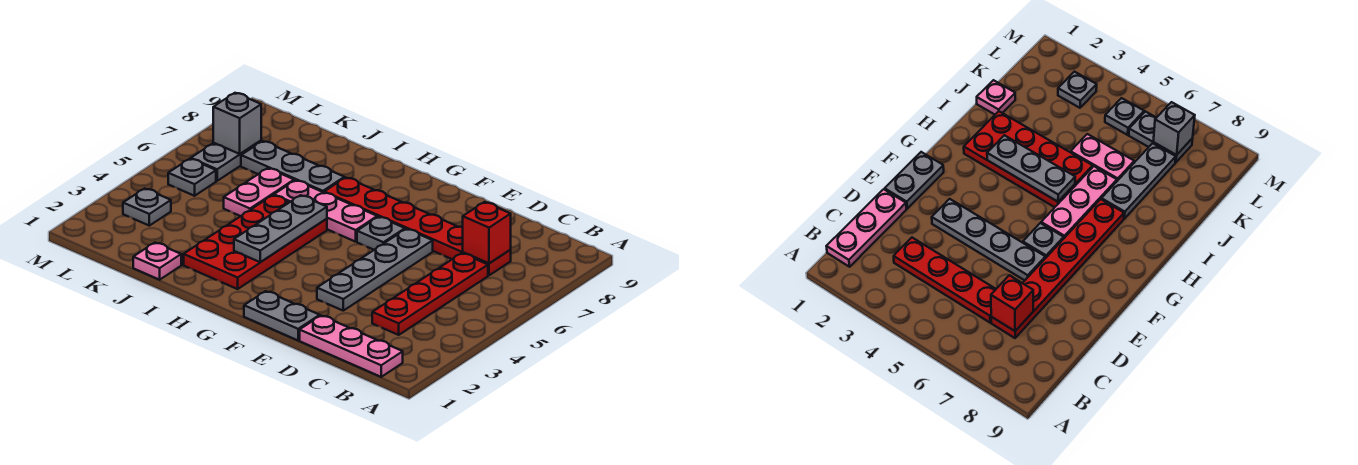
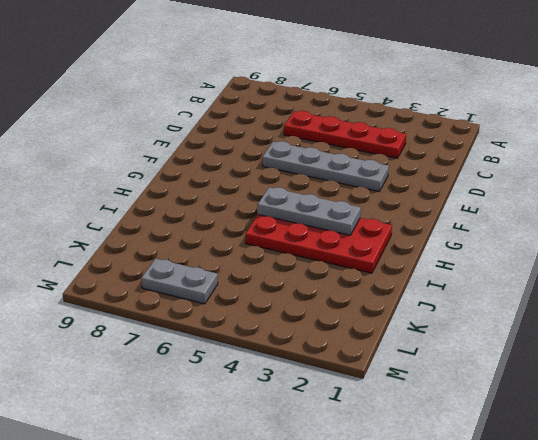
none -> pink 1x3 plate [300,316,403,377]
none -> red 1x6 plate [324,178,511,275]
none -> grey 1x2 plate [244,291,320,340]

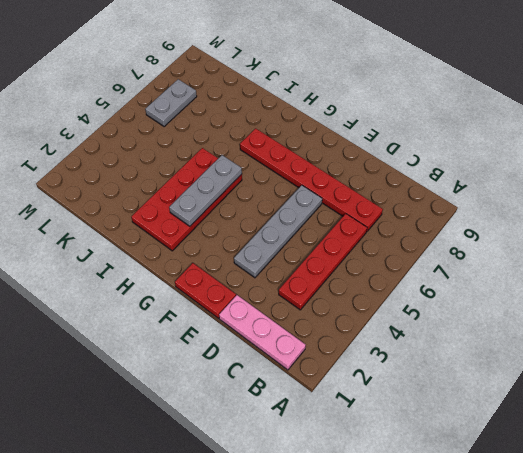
red 1x2 plate [175,263,236,318] -> grey 1x2 plate [244,291,320,340]
none -> grey 1x1 plate [357,217,405,250]
none -> pink 1x3 plate [274,180,377,242]
none -> grey 1x3 plate [241,141,344,192]

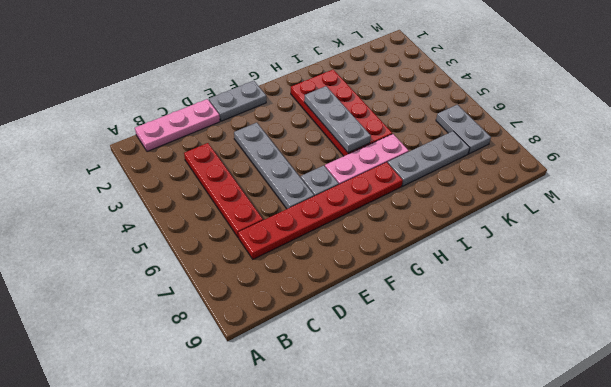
none -> pink 1x1 plate [133,243,181,280]
none -> pink 1x2 plate [224,168,294,216]
none -> grey 1x1 plate [123,188,171,226]

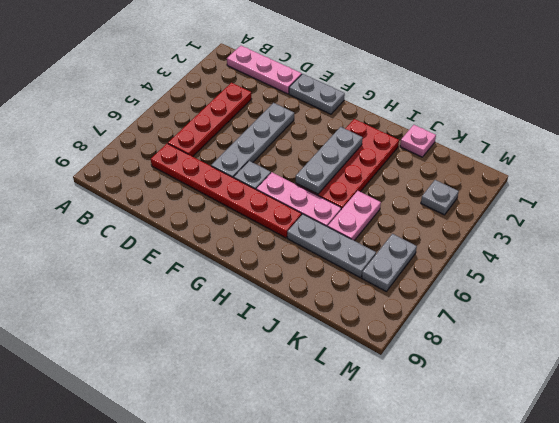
none -> grey 1x1 plate [168,159,216,196]
none -> red 1x1 brick [463,202,511,263]
none -> grey 1x1 brick [213,93,261,154]

